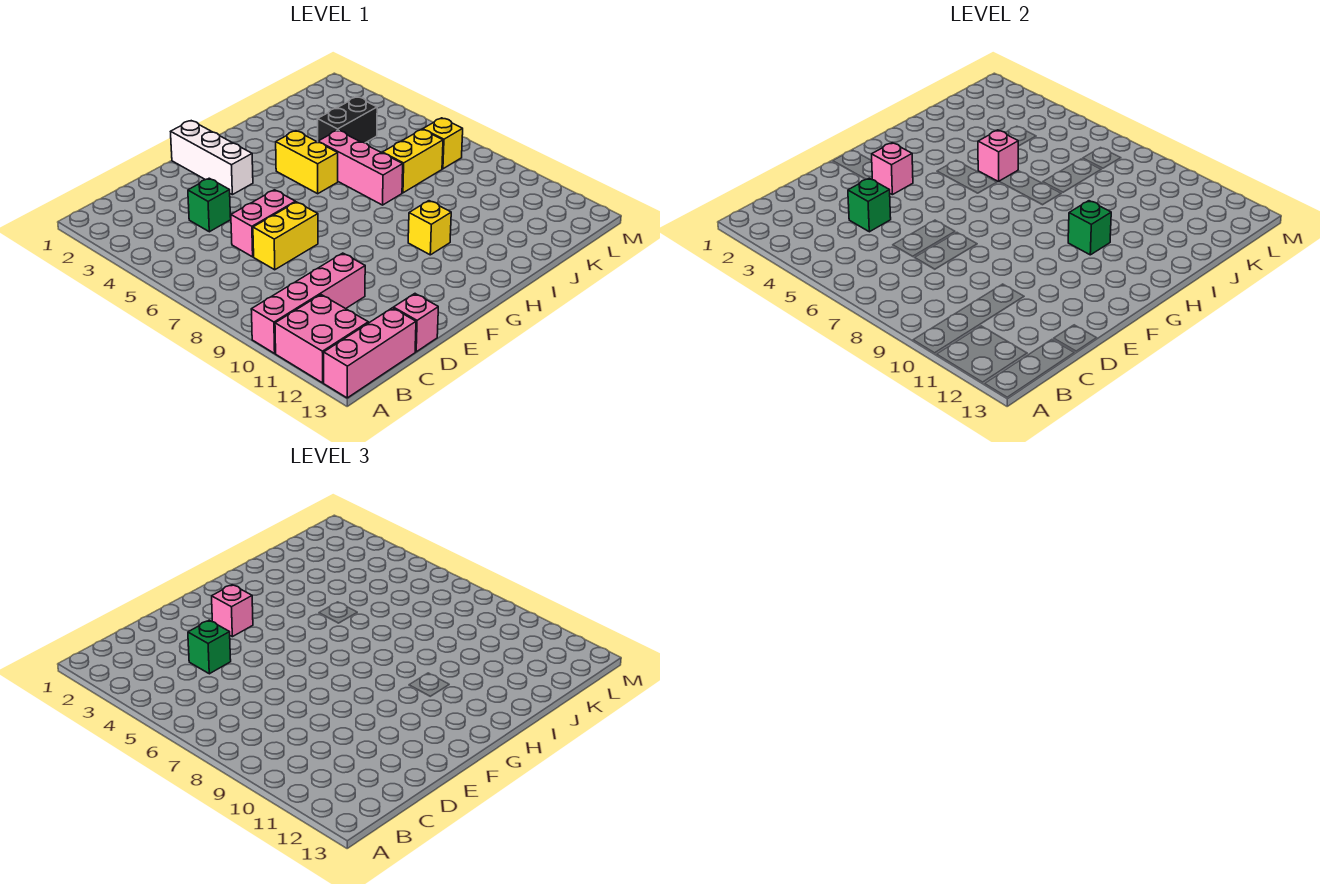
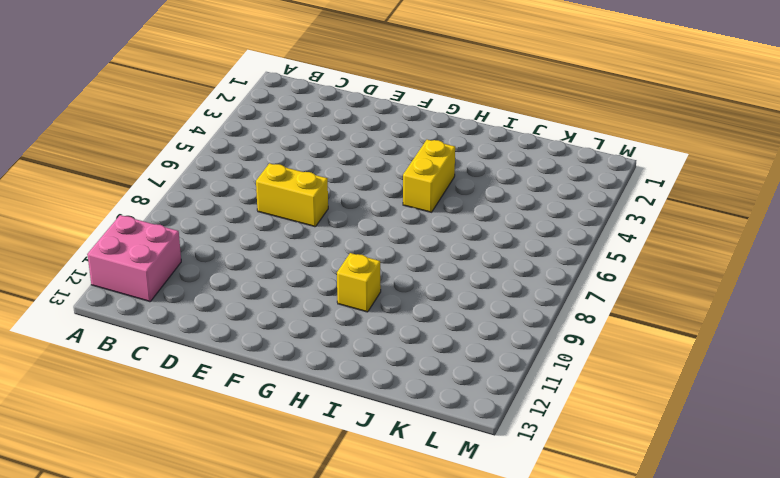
none -> pink 1x4 brick [251,253,365,353]
none -> pink 1x3 brick [324,308,416,398]
none -> green 1x1 brick [188,178,231,232]

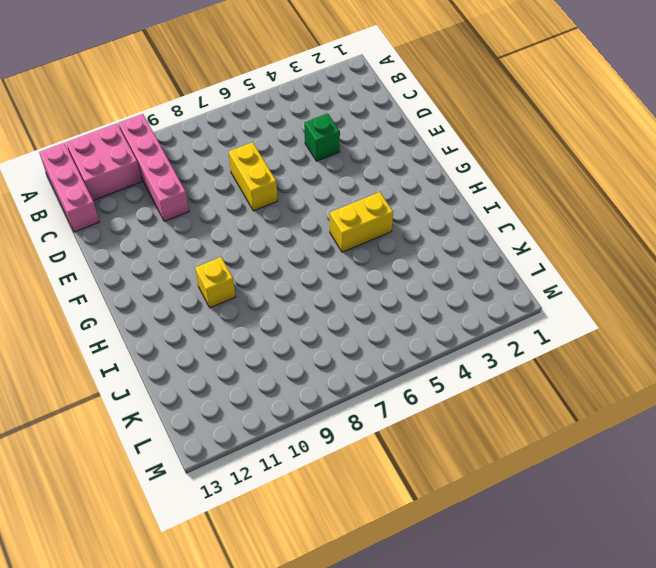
none -> pink 1x2 brick [231,190,295,257]
none -> pink 1x1 brick [393,294,438,352]
none -> white 1x3 brick [171,121,253,195]

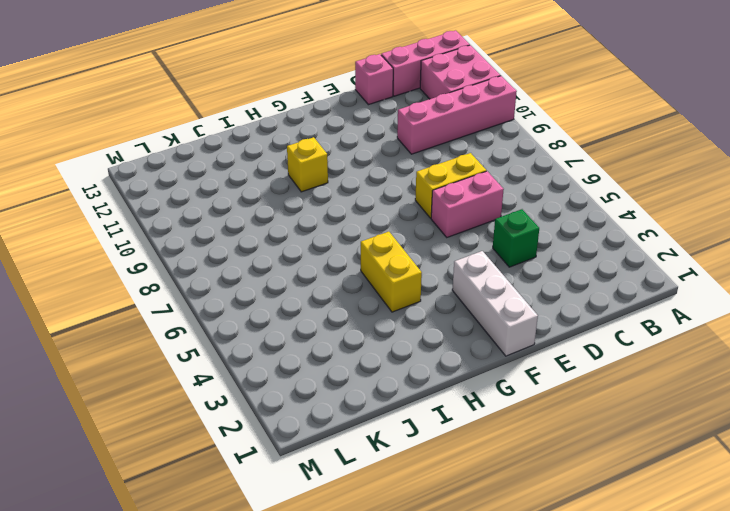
none -> pink 1x3 brick [318,130,403,205]
none -> black 1x2 brick [317,97,377,143]
none -> yellow 1x2 brick [382,129,443,193]

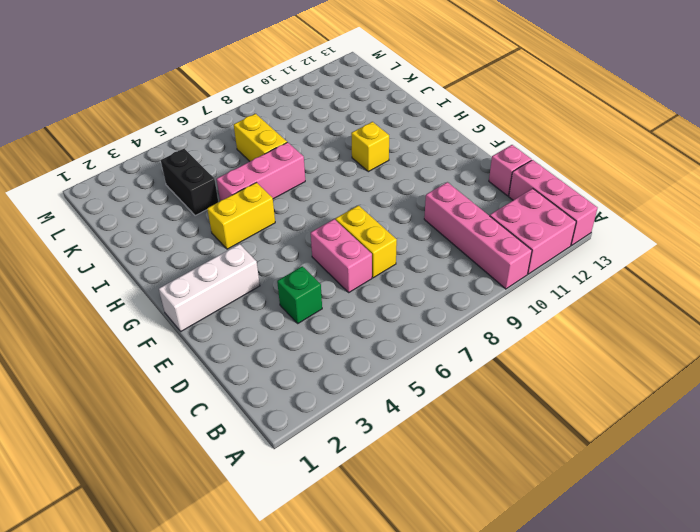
none -> yellow 1x1 brick [423,118,463,169]
none -> green 1x1 brick [848,178,891,232]
none -> pink 1x1 brick [872,143,913,195]

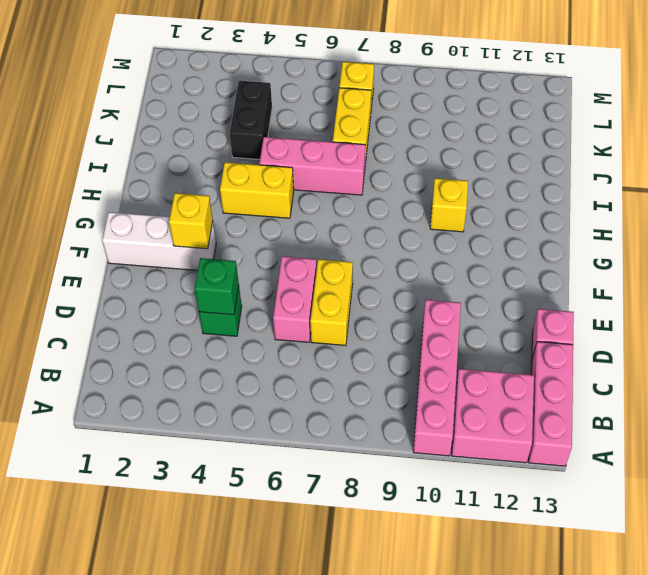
yellow 1x1 brick [169,193,213,249] -> pink 1x1 brick [872,143,913,195]
none -> green 1x1 brick [1068,201,1111,255]
none -> pink 1x1 brick [978,130,1018,182]
none -> green 1x1 brick [188,620,231,674]

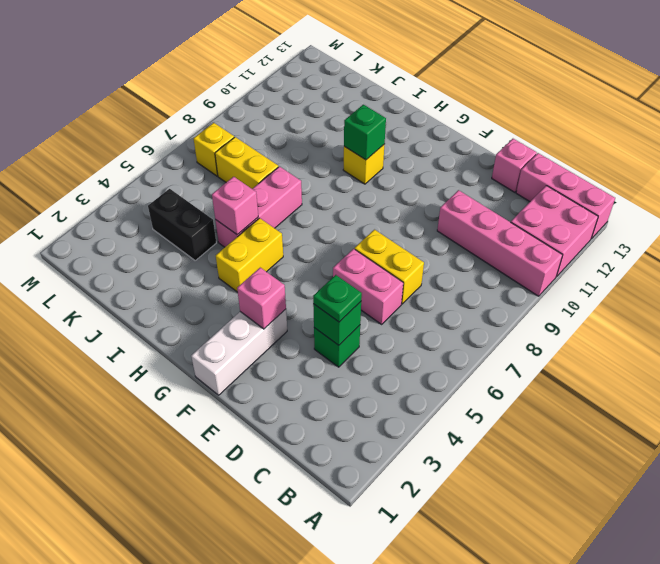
green 1x1 plate [313,275,362,322] -> green 1x1 brick [188,620,231,674]
none -> pink 1x1 brick [212,585,253,637]

